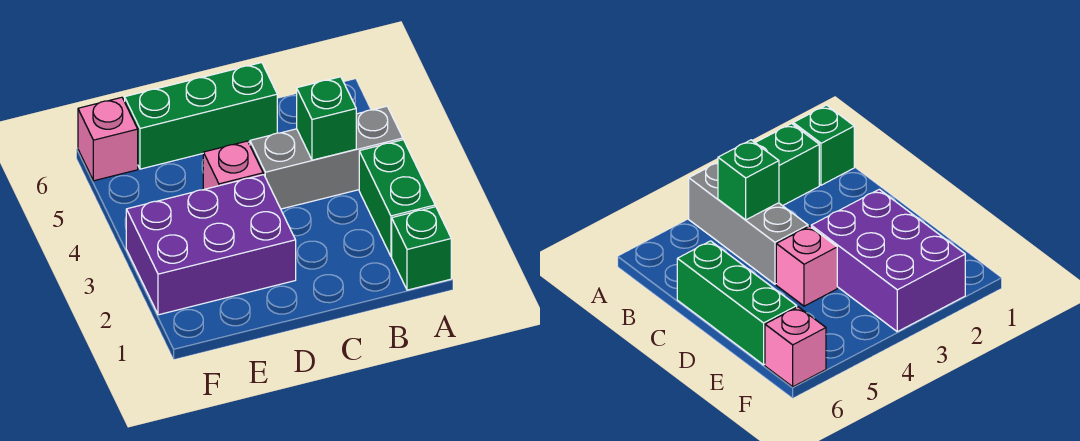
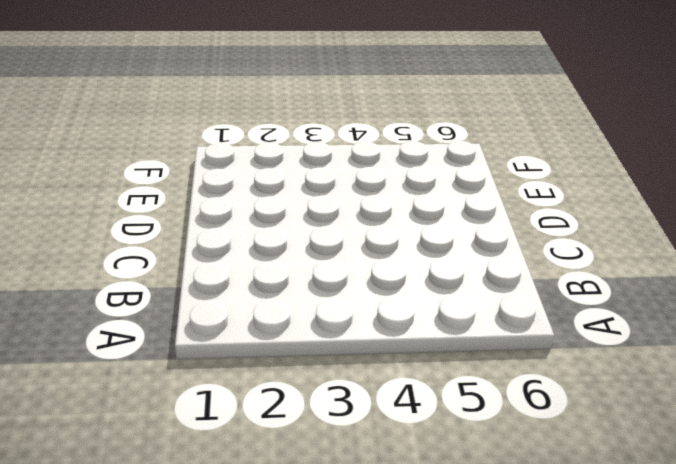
none -> green 1x1 brick [392,207,451,290]
none -> green 1x2 brick [359,140,435,257]

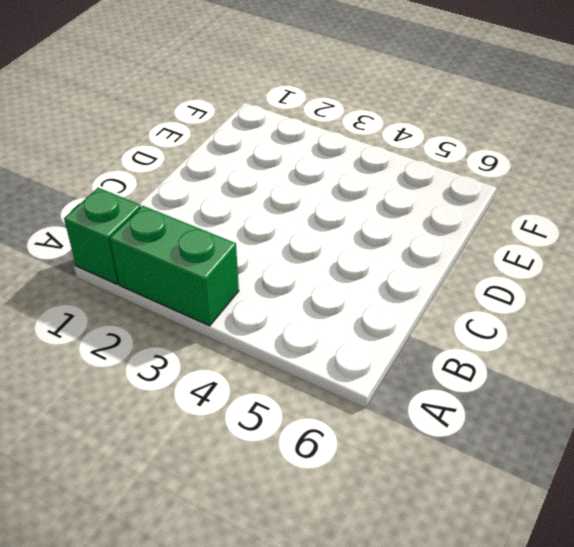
none -> grey 1x3 brick [250,106,403,209]
none -> green 1x3 brick [125,63,277,169]

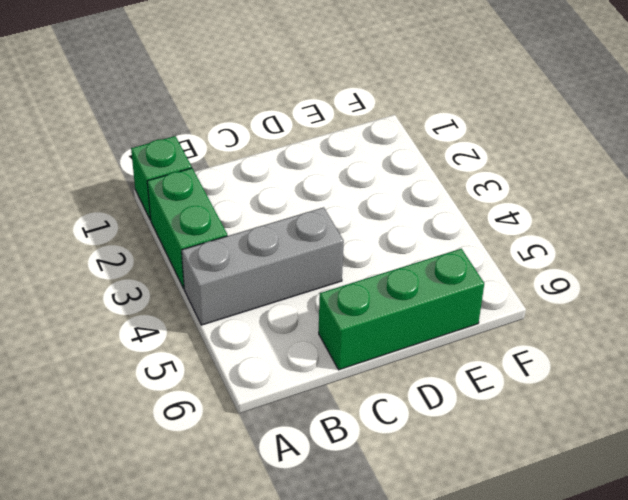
none -> purple 2x3 brick [126,175,296,315]
none -> pink 1x1 brick [203,141,263,190]

